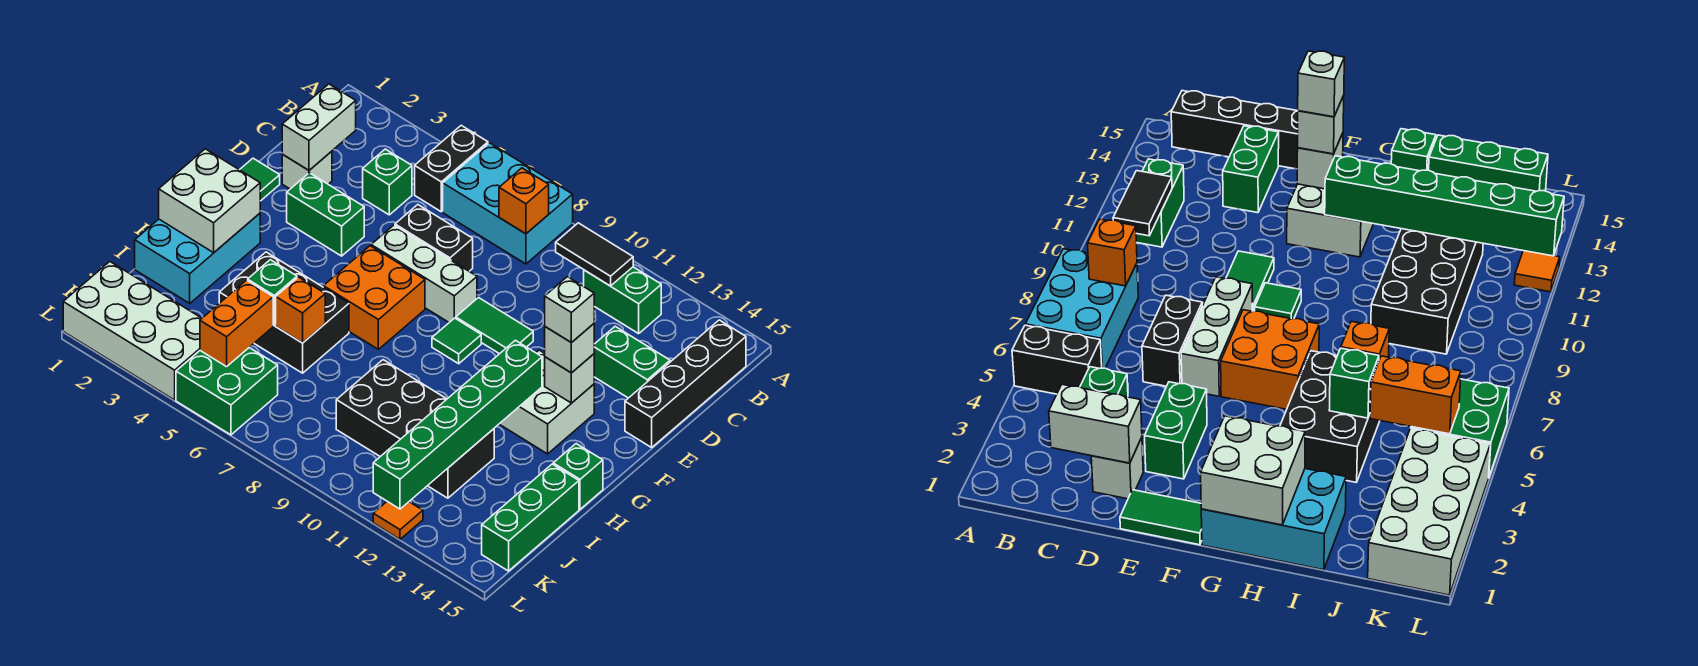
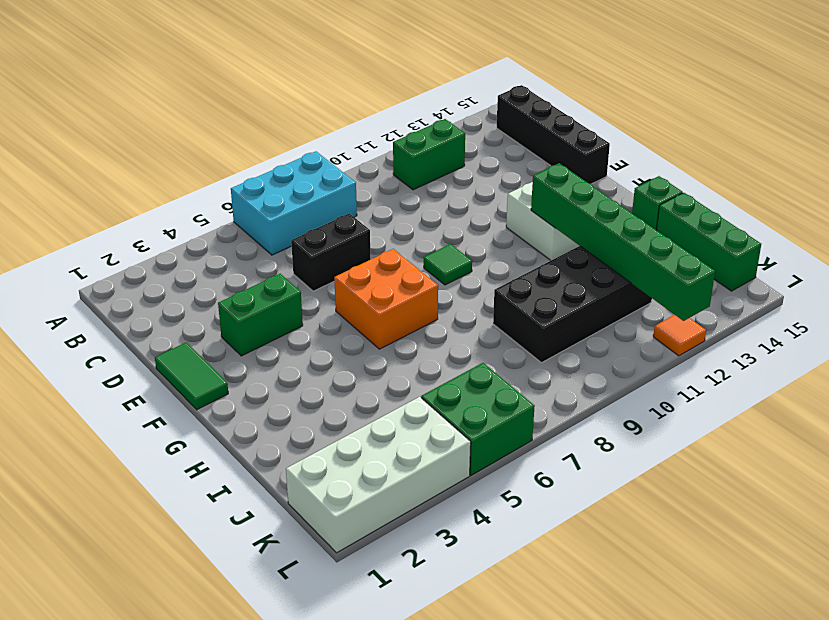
none -> black 1x2 brick [415,125,488,212]
none -> green 1x1 brick [363,149,412,215]
none -> white 1x1 brick [282,151,332,189]
none -> green 1x2 brick [594,327,670,398]

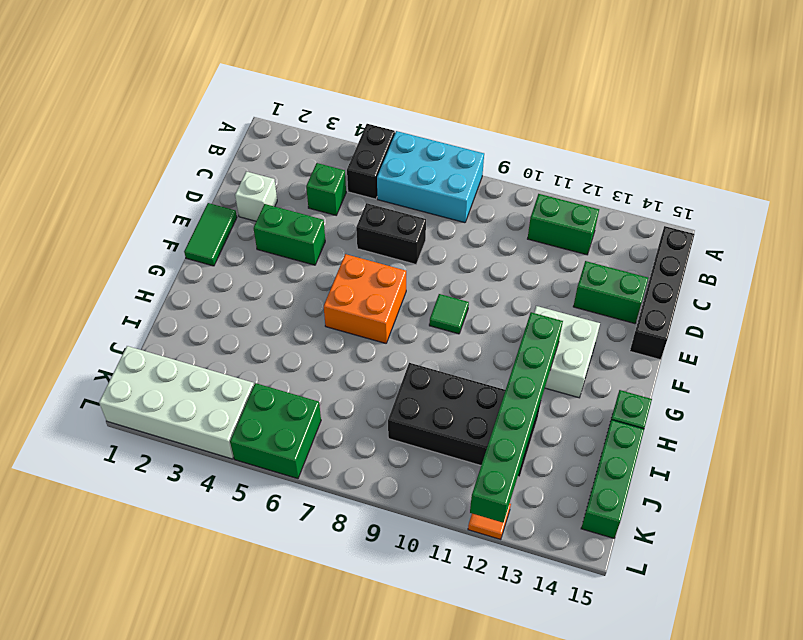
none -> white 1x3 brick [371,225,477,322]
none -> green 1x2 tile [456,298,533,354]
none -> cyan 2x3 brick [135,213,260,303]
none -> black 2x3 brick [219,252,349,373]

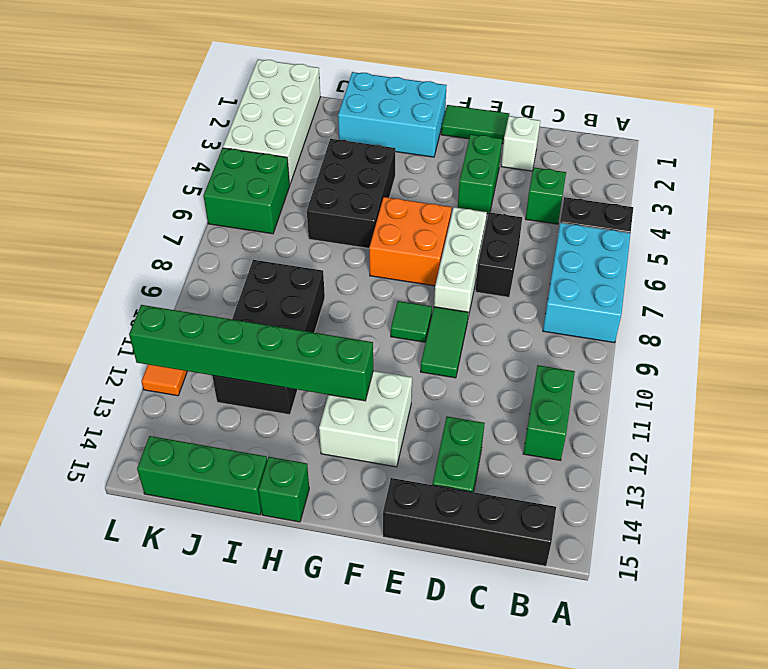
none -> orange 1x1 brick [499,168,549,234]
none -> black 1x2 tile [556,223,633,286]
none -> white 1x2 brick [282,84,356,170]
none -> white 1x1 brick [545,354,594,403]

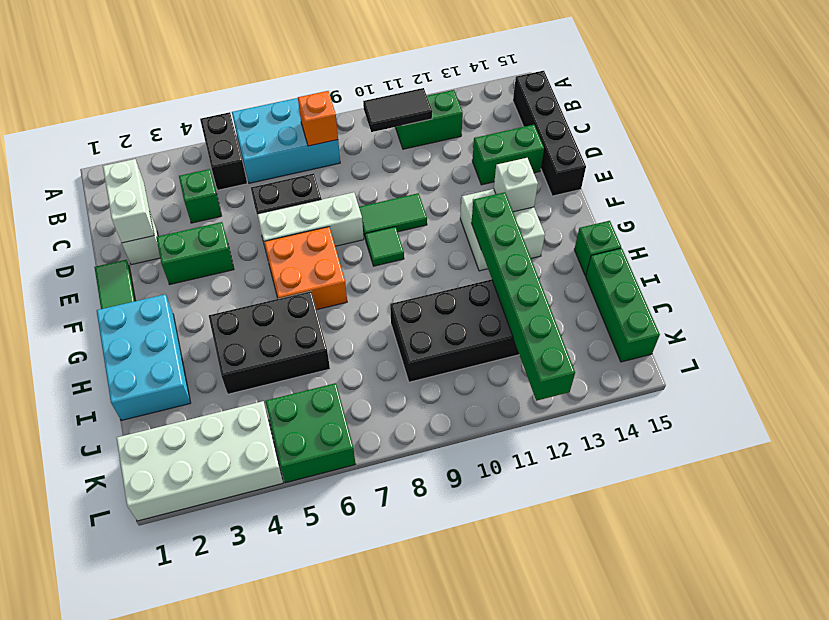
none -> orange 1x1 tile [373,501,423,539]
none -> white 2x2 brick [159,149,260,253]
none -> green 1x1 brick [248,260,297,325]
none -> orange 1x1 brick [276,277,325,343]

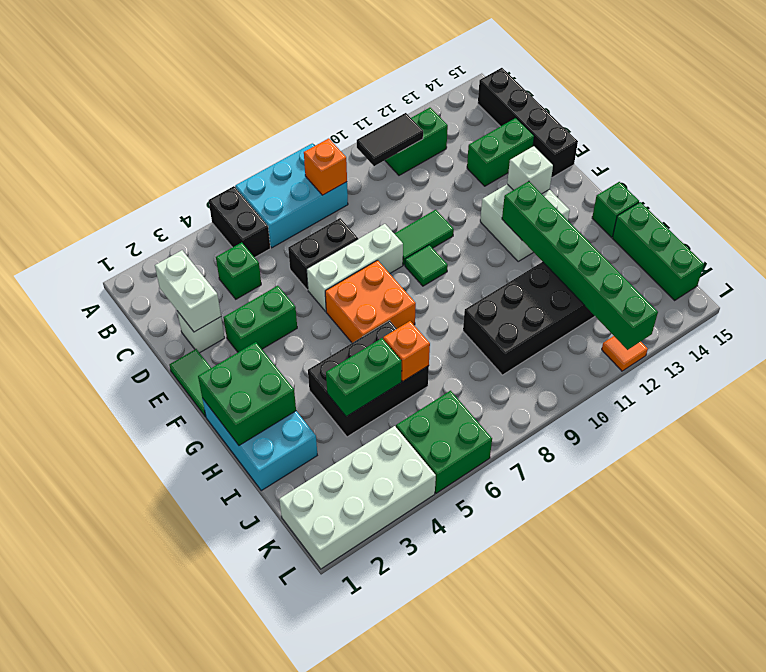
green 2x2 brick [198,342,296,445] -> white 2x2 brick [159,149,260,253]
green 1x2 brick [326,338,402,416] -> green 1x1 brick [248,260,297,325]
none -> orange 1x2 brick [200,280,273,367]
none -> white 1x1 brick [545,324,594,373]
none -> white 1x1 brick [545,277,594,343]

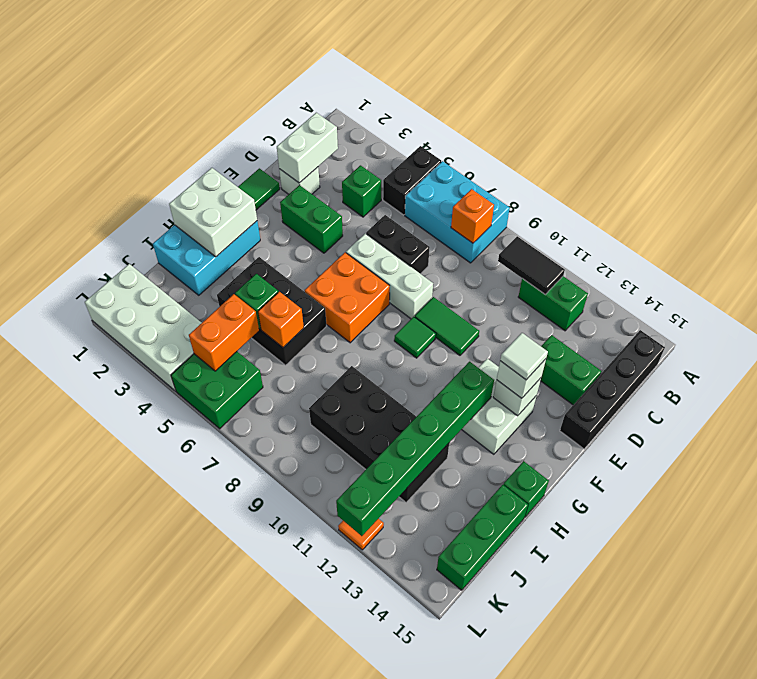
white 1x1 tile [500,333,548,380] -> white 1x1 brick [545,277,594,343]

